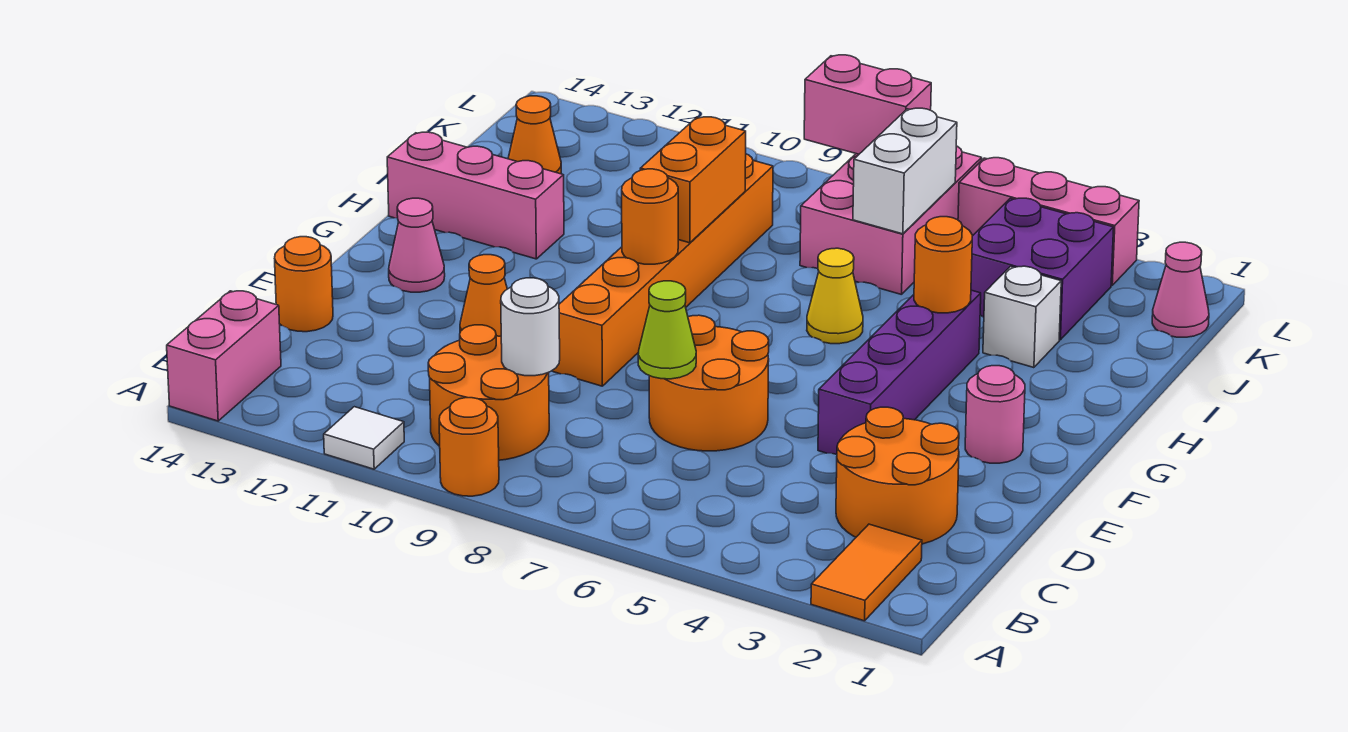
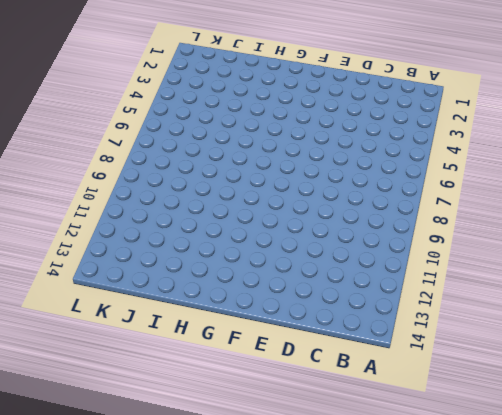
none -> orange 1x2 tile [811,524,922,621]
none -> orange 1x1 round brick [439,398,499,496]
none -> white 1x1 tile [324,407,404,469]

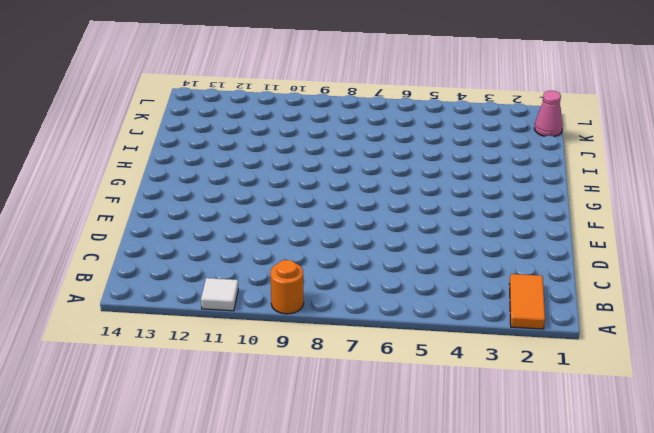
none -> pink 1x2 brick [167,291,281,421]
none -> orange 2x2 round brick [428,325,549,460]
none -> orange 2x2 round brick [836,407,959,544]

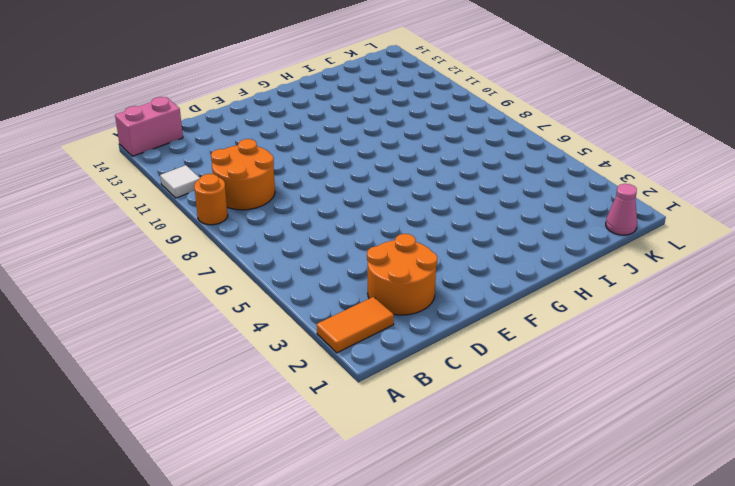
none -> orange 2x2 round brick [649,315,769,451]
none -> orange 1x1 round brick [275,237,333,332]
none -> purple 1x4 brick [818,290,981,454]

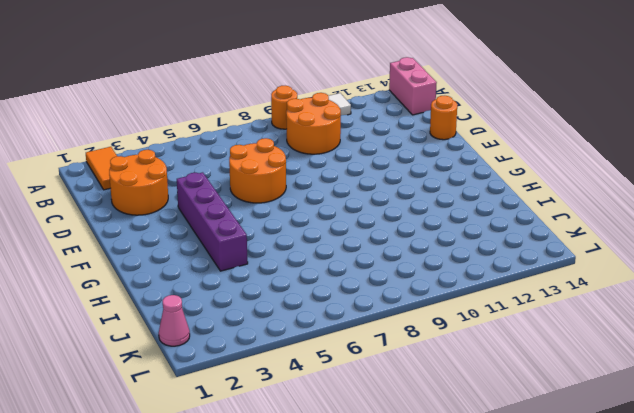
none -> orange 1x6 brick [553,154,773,386]
none -> orange 1x1 cone [460,255,507,336]
none -> pink 1x1 round brick [965,366,1025,463]

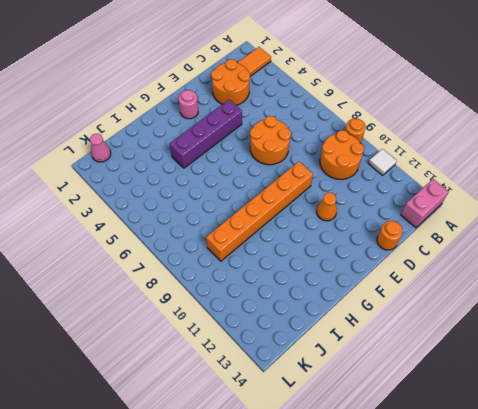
none -> pink 1x1 cone [389,198,445,292]
none -> yellow 1x1 cone [807,248,863,344]
none -> pink 1x3 brick [387,132,564,259]

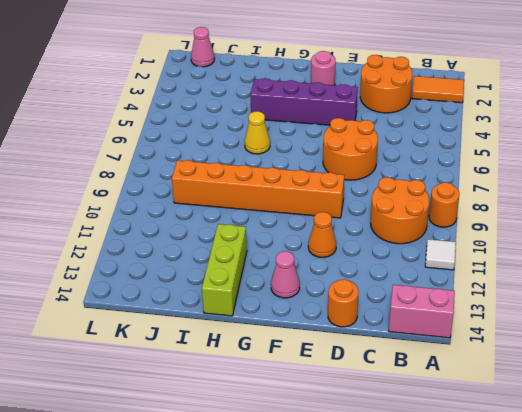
lime 1x3 brick [202,224,247,316] -> pink 1x3 brick [387,132,564,259]
none -> white 1x1 brick [983,266,1061,368]
none -> purple 2x2 brick [971,198,1114,340]
none -> pink 2x3 brick [800,146,982,295]

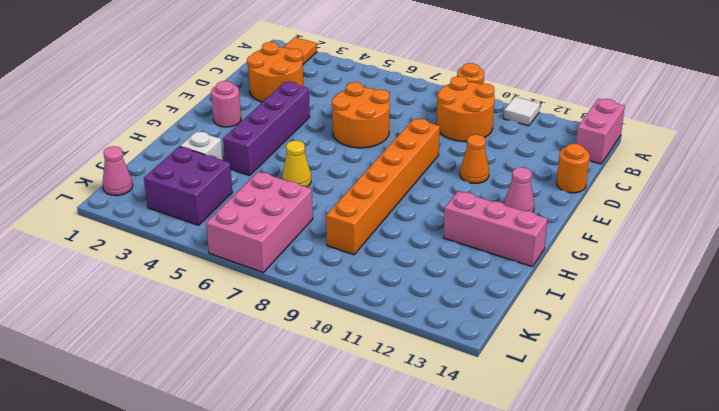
none -> orange 1x1 cone [508,96,561,174]
none -> pink 1x3 brick [958,158,1139,285]
none -> white 1x1 round brick [501,278,560,376]

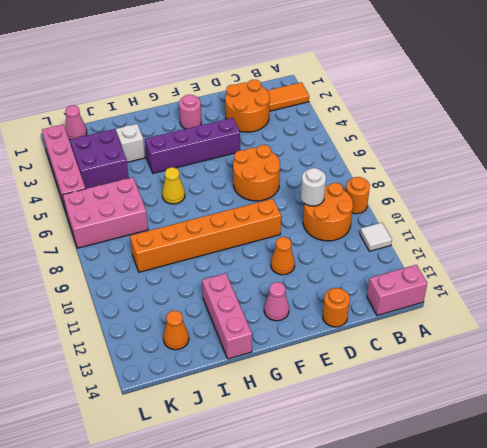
pink 1x4 brick [42,124,85,211] -> pink 1x3 brick [958,158,1139,285]
none -> lime 1x1 cone [638,281,696,379]
none -> orange 1x1 round brick [622,169,678,264]
none -> orange 1x1 round brick [914,217,972,313]

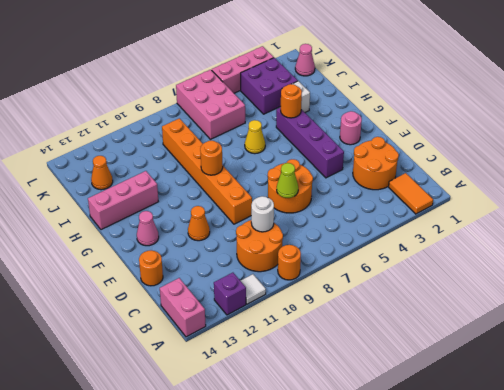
purple 1x1 brick [214,273,246,315] -> none
none -> orange 1x2 brick [640,117,746,243]
none -> white 1x2 brick [853,108,957,234]
none -> pink 1x2 brick [804,55,931,154]

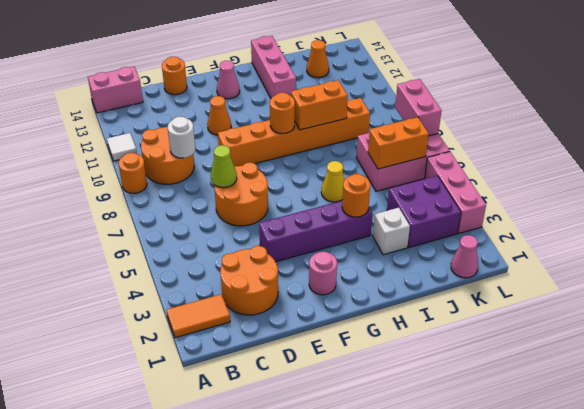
orange 1x2 brick [368,117,429,169] -> white 1x2 brick [853,108,957,234]

